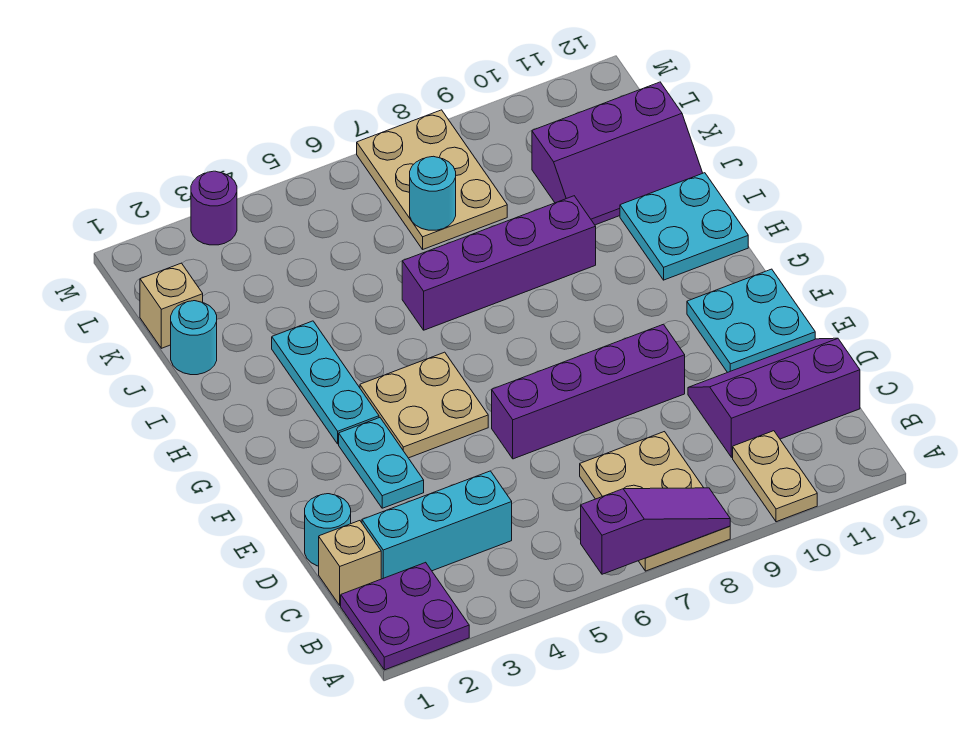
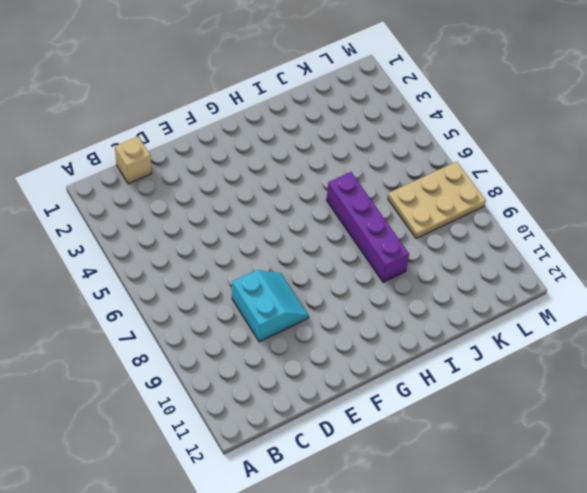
cyan 2x2 slope [232,270,309,342] -> purple 1x4 brick [492,324,685,459]
none -> purple 2x2 plate [341,562,469,670]
none -> tan 2x3 plate [580,432,730,571]
none -> tan 1x2 plate [733,431,817,522]

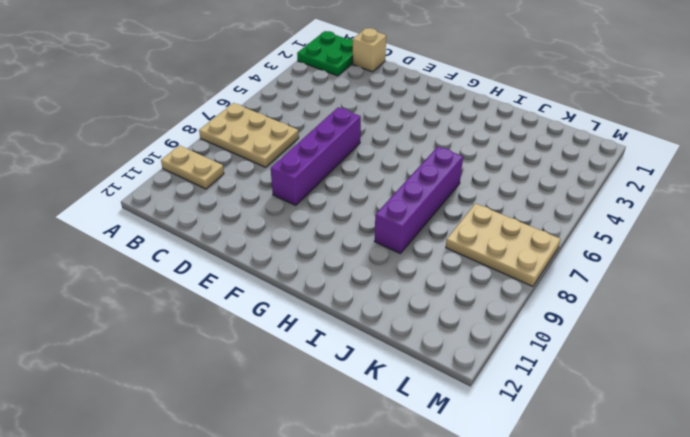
green 2x2 plate [297,31,353,76] -> purple 2x2 plate [341,562,469,670]
none -> cyan 1x3 brick [362,471,512,579]
none -> purple 2x3 slope [688,338,860,457]
none -> cyan 1x1 round brick [305,494,351,566]

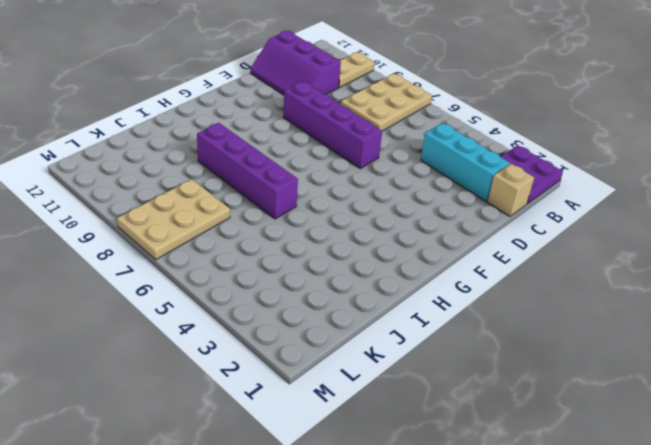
none -> cyan 1x1 round brick [305,494,351,566]
none -> cyan 1x2 plate [339,418,424,508]
none -> cyan 2x2 plate [687,269,815,372]

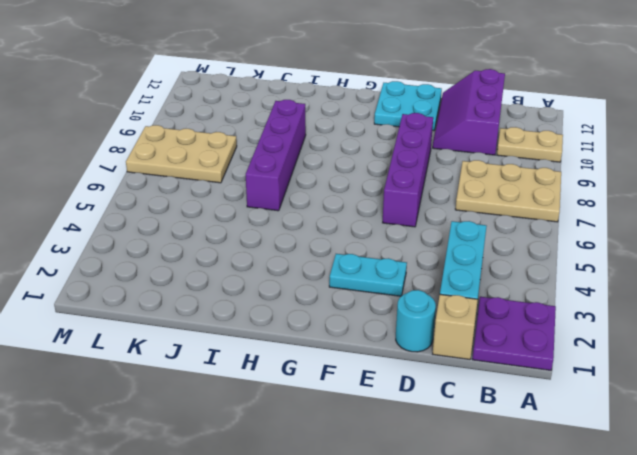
none -> tan 2x2 plate [360,352,488,458]
none -> cyan 1x3 plate [272,321,379,444]
none -> cyan 2x2 plate [620,173,748,280]

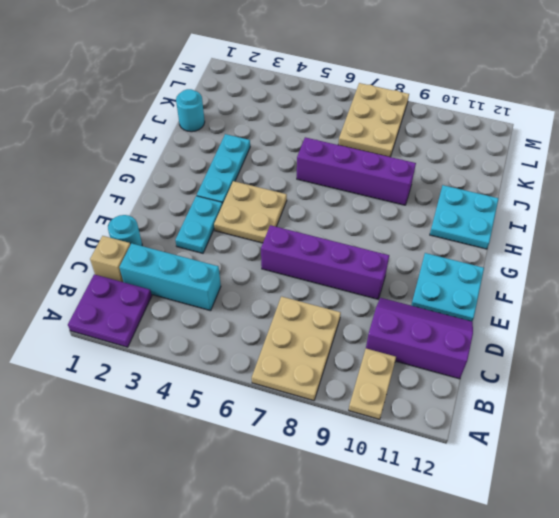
none -> purple 2x3 slope [532,82,703,225]
none -> tan 1x1 brick [140,263,203,348]
none -> purple 1x1 round brick [191,171,237,245]

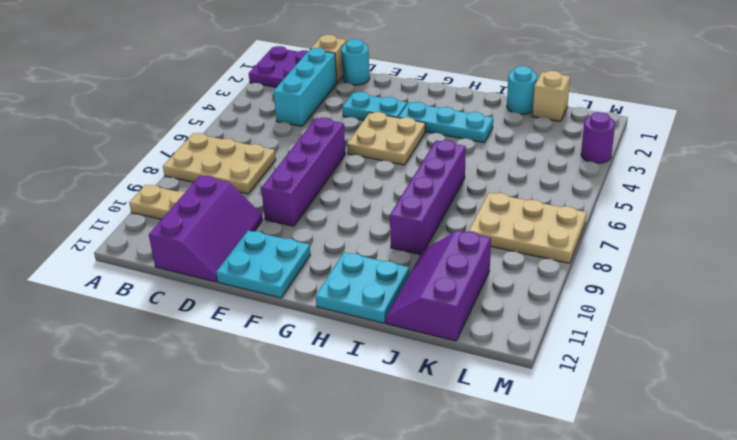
none -> purple 1x3 slope [581,488,730,574]
none -> cyan 1x1 round brick [410,156,456,230]

